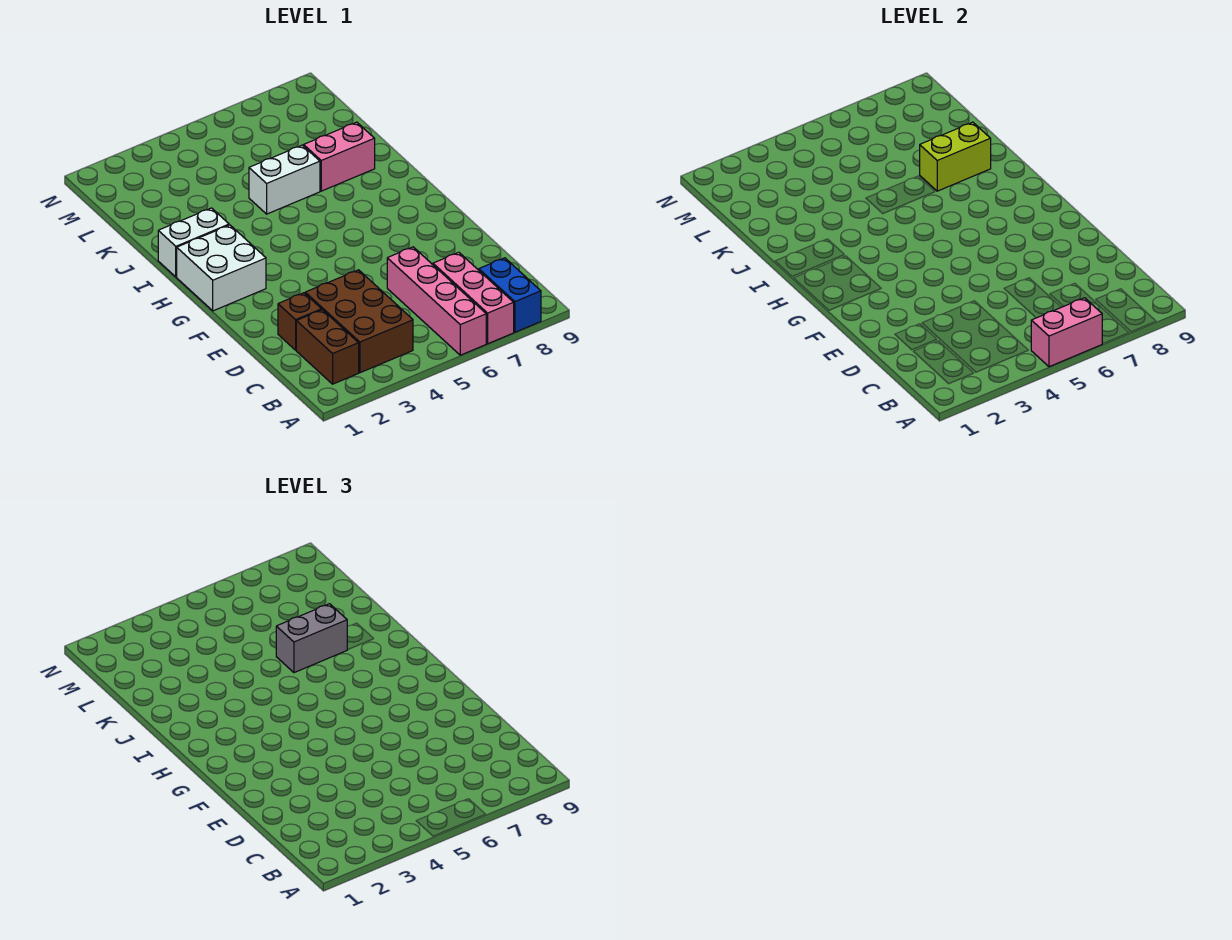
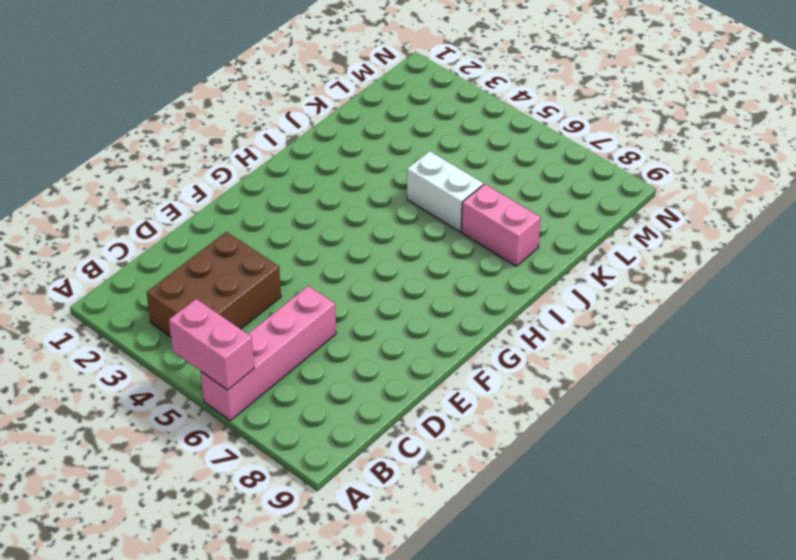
none -> pink 1x3 brick [433,252,514,344]
none -> blue 1x2 brick [479,258,541,332]
none -> brown 1x2 brick [296,310,359,384]

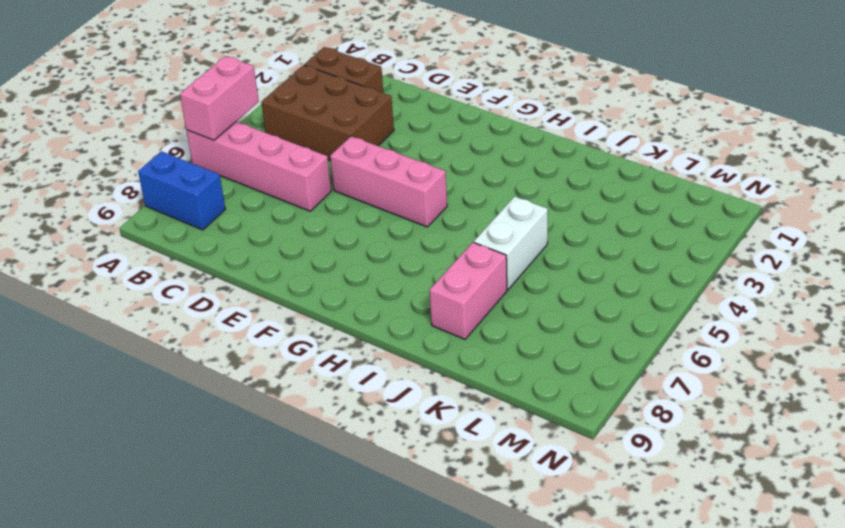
pink 1x3 brick [330,136,447,227] -> pink 1x3 brick moved to [433,252,514,344]
none -> brown 1x1 brick [278,293,322,350]
none -> white 2x2 brick [177,225,266,311]
none -> white 1x2 brick [158,208,229,277]

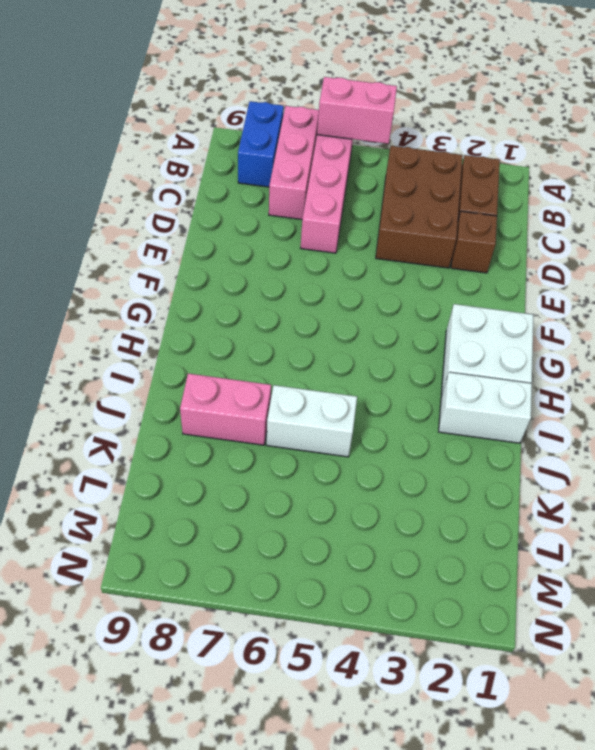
none -> lime 1x2 brick [920,122,991,191]
none -> grey 1x2 brick [276,604,347,673]

